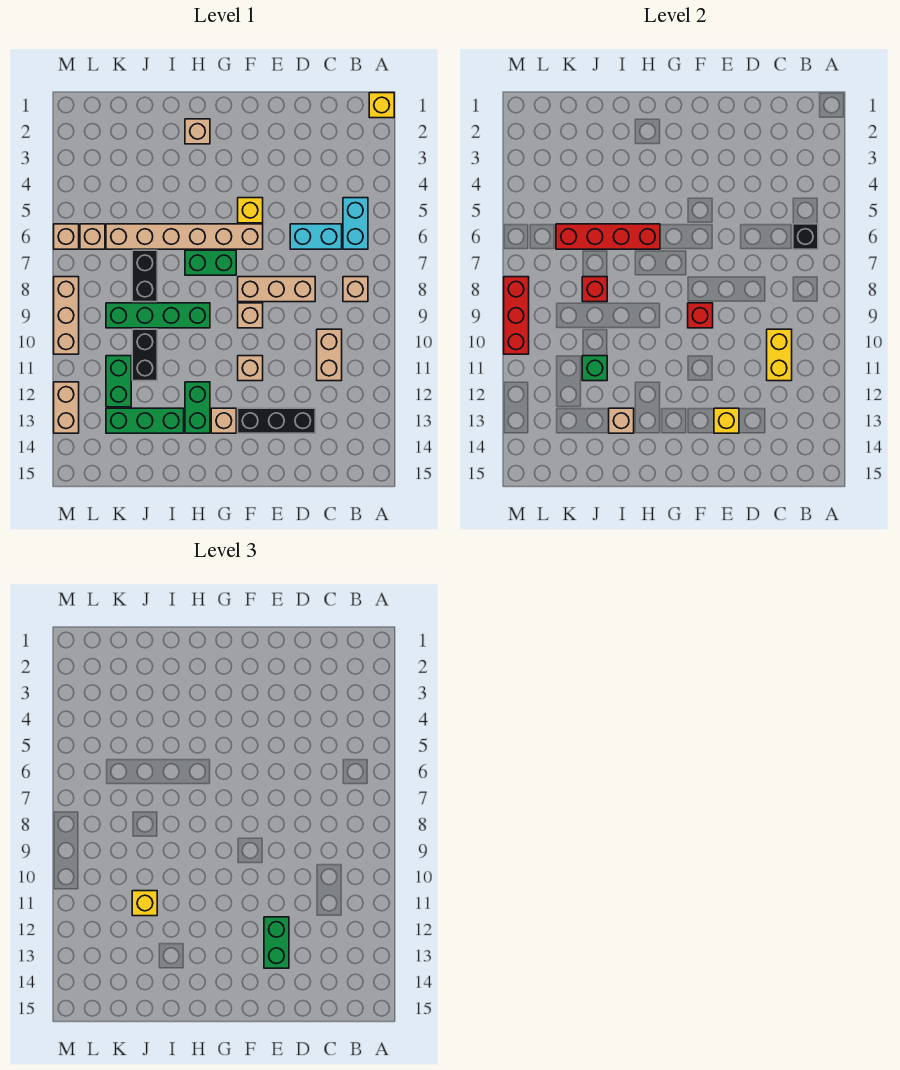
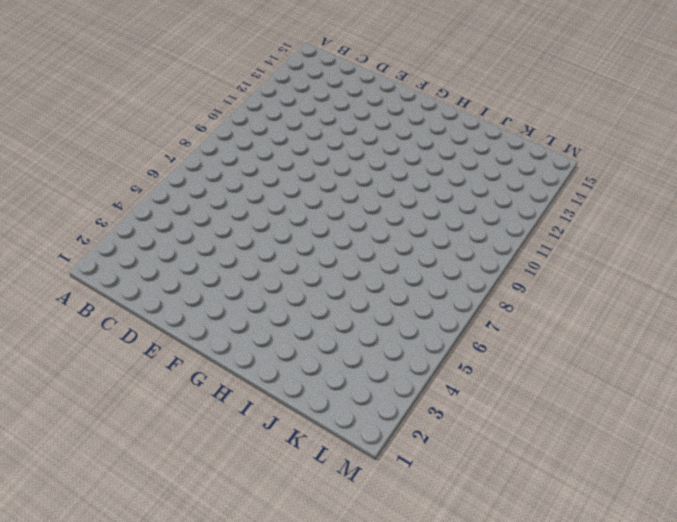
none -> yellow 1x1 brick [369,93,394,118]
none -> cyan 1x2 brick [343,198,368,249]
none -> tan 1x1 brick [343,277,368,302]
none -> cyan 1x2 brick [290,224,342,249]

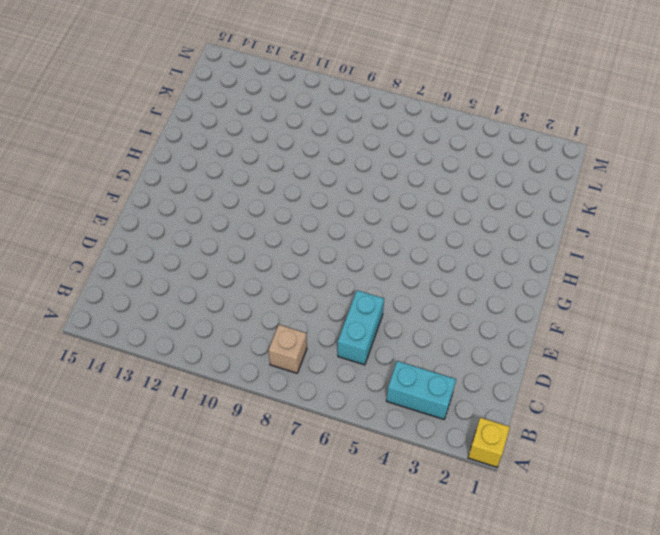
cyan 1x2 brick [386,361,456,419] -> cyan 1x2 brick moved to [343,198,368,249]
none -> tan 1x2 brick [317,329,342,381]
none -> tan 1x3 brick [238,277,315,302]
none -> black 1x3 brick [238,408,315,433]
none -> yellow 1x1 brick [238,198,263,223]

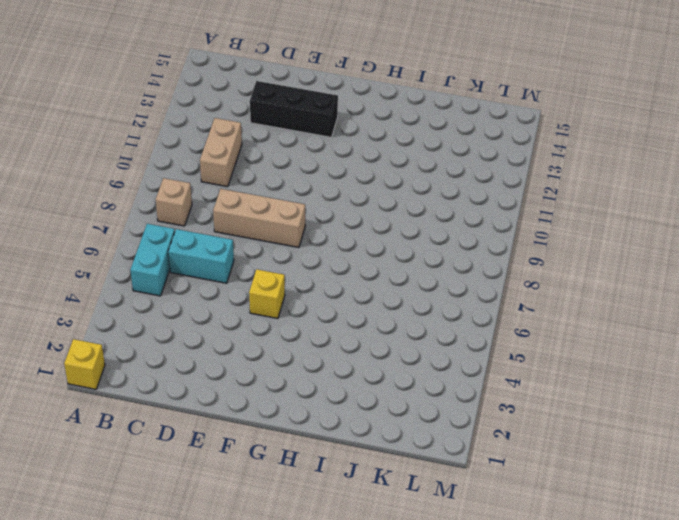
none -> tan 1x6 brick [106,224,263,249]
none -> tan 1x1 brick [238,303,263,328]
none -> tan 1x1 brick [238,356,263,381]
none -> green 1x2 brick [185,250,236,275]

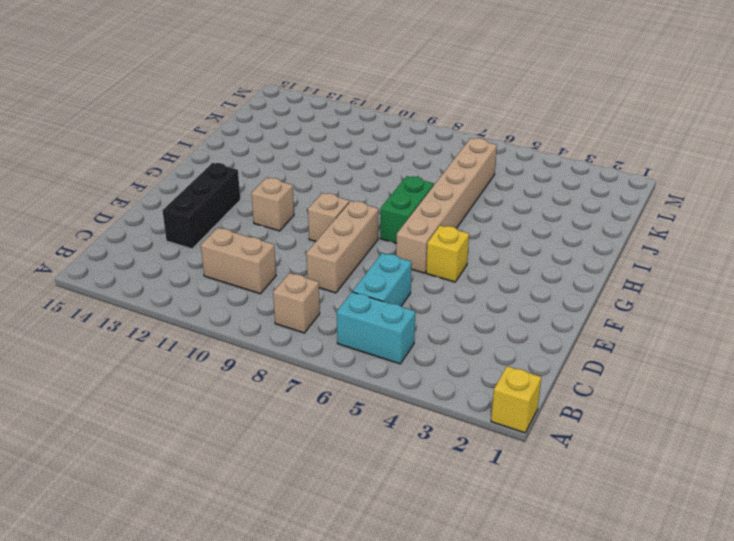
none -> tan 1x1 brick [211,408,236,433]
none -> tan 1x1 brick [185,119,210,144]
none -> green 1x4 brick [106,303,210,328]
none -> green 1x2 brick [185,382,210,433]

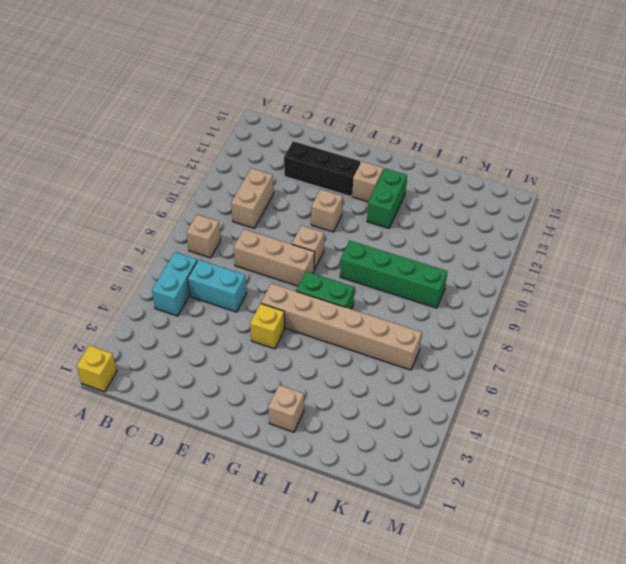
none -> green 1x3 brick [106,408,184,433]
none -> black 1x2 brick [132,250,157,302]
none -> black 1x2 brick [132,329,157,381]
none -> green 1x2 brick [106,356,131,407]

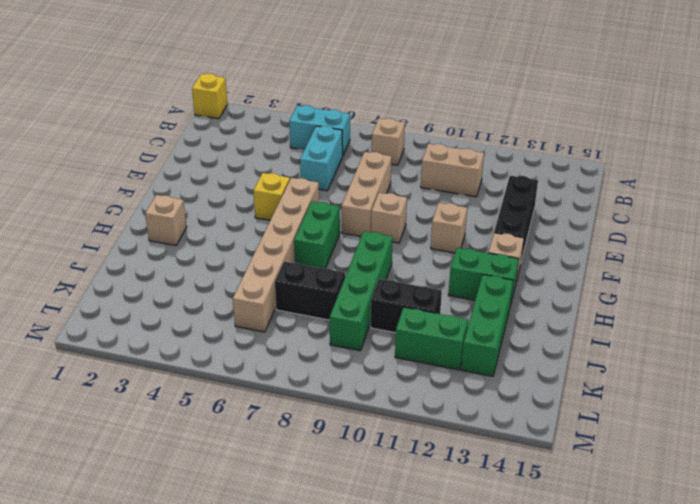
none -> tan 1x1 brick [80,224,105,249]
none -> tan 1x1 brick [54,224,79,249]
none -> tan 1x3 brick [54,277,79,354]
none -> tan 1x2 brick [54,382,79,433]

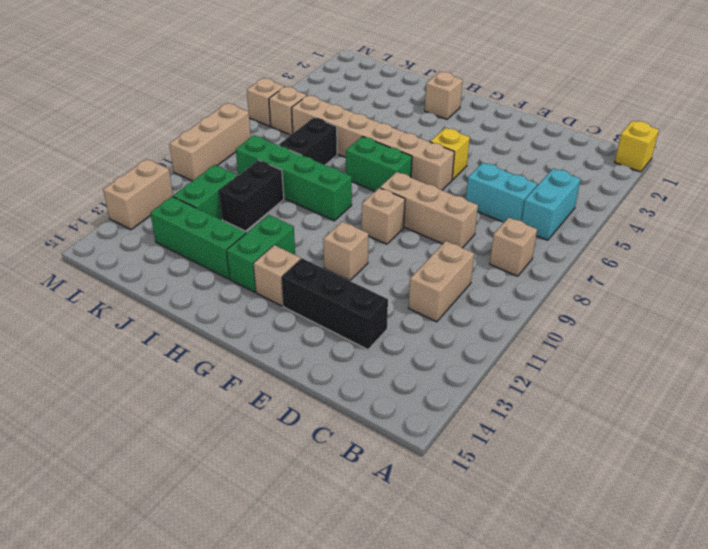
none -> black 1x1 brick [793,224,818,249]
none -> yellow 1x2 brick [767,329,792,381]
none -> yellow 1x1 brick [714,408,739,433]
none -> red 1x1 brick [688,303,713,328]

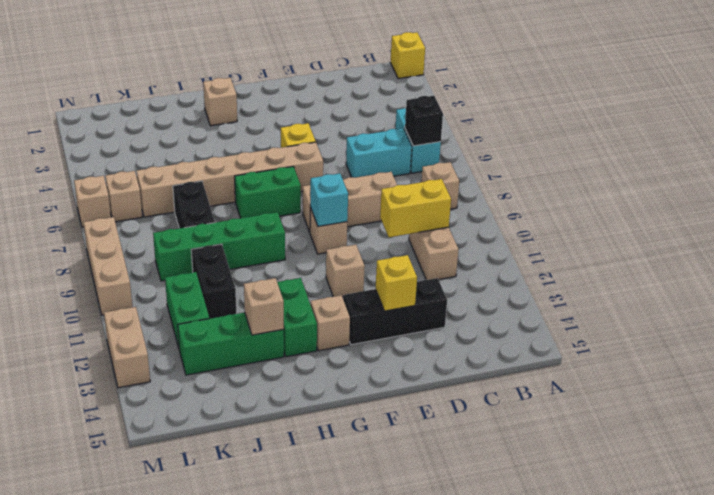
yellow 1x2 brick [380,179,451,237] -> yellow 1x2 brick turned to [767,329,792,381]
cyan 1x1 brick [310,173,348,226] -> red 1x1 brick [688,303,713,328]
none -> red 1x4 brick [556,224,660,249]
none -> red 1x1 brick [582,277,607,302]
none -> green 1x1 brick [582,356,607,381]
none -> red 1x3 brick [504,277,529,354]

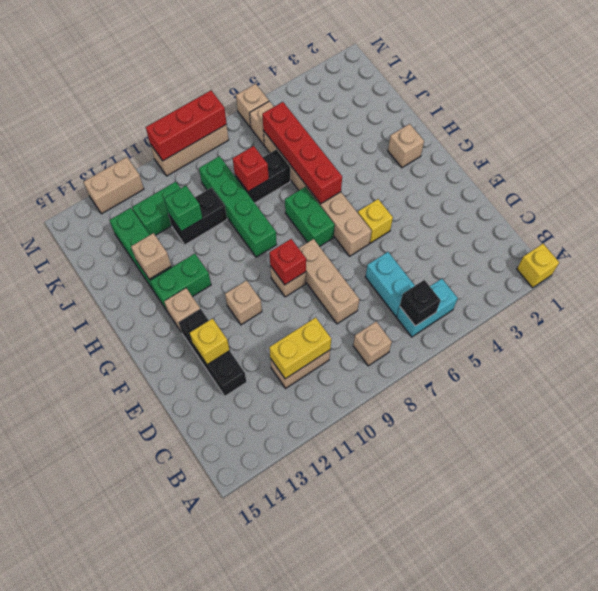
none -> green 1x2 brick [264,917,289,968]
none -> yellow 1x1 brick [132,891,157,916]

